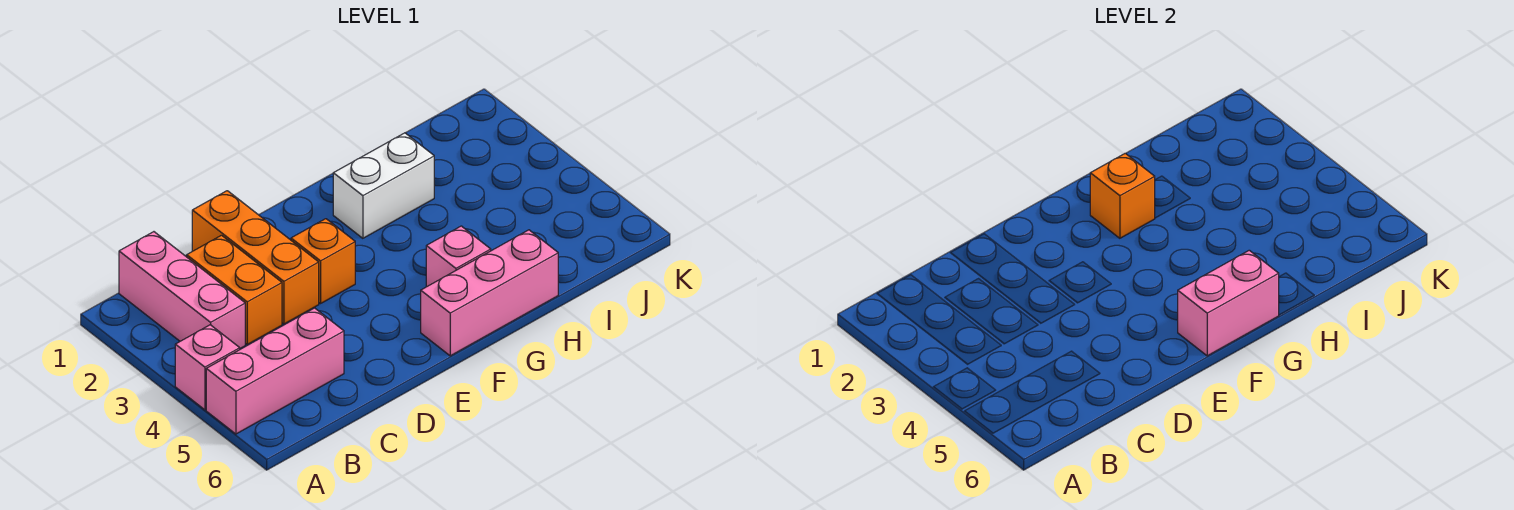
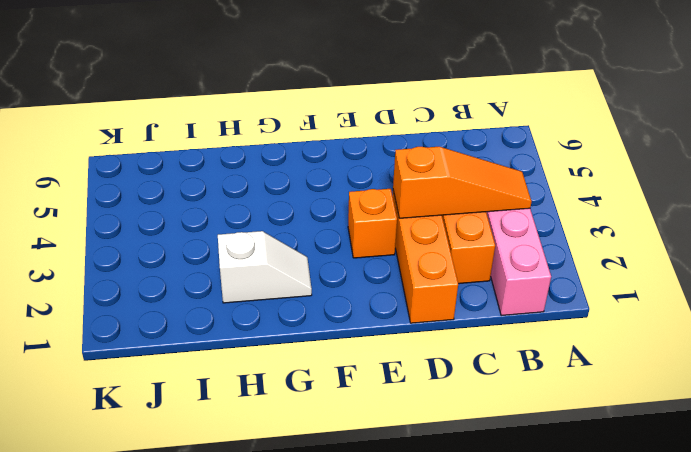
orange 1x3 slope [393,147,532,218] -> none
white 1x2 slope [218,231,312,303] -> white 1x2 brick [333,133,434,238]
none -> pink 1x1 brick [175,325,240,410]
none -> pink 1x3 brick [206,308,344,434]

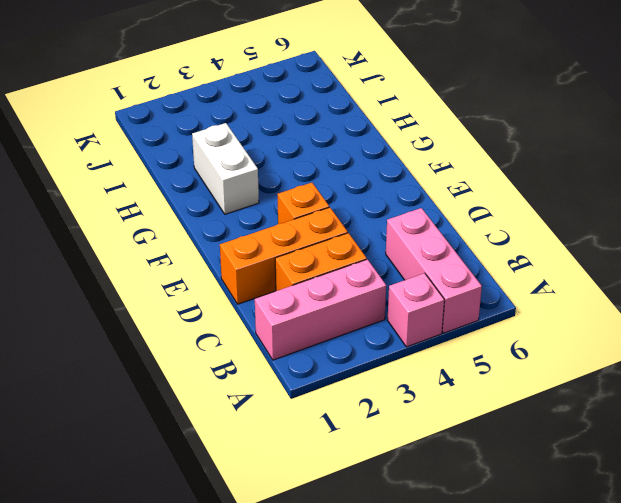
none -> pink 1x3 brick [421,230,558,356]
none -> pink 1x1 brick [426,226,491,287]

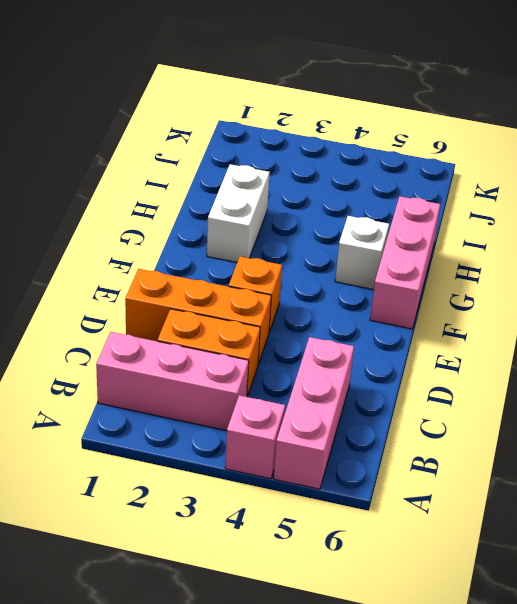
white 1x1 brick [335,216,389,290] -> pink 1x1 brick [426,226,491,287]
none -> pink 1x2 brick [1178,250,1279,356]
none -> orange 1x1 brick [1090,153,1155,238]

